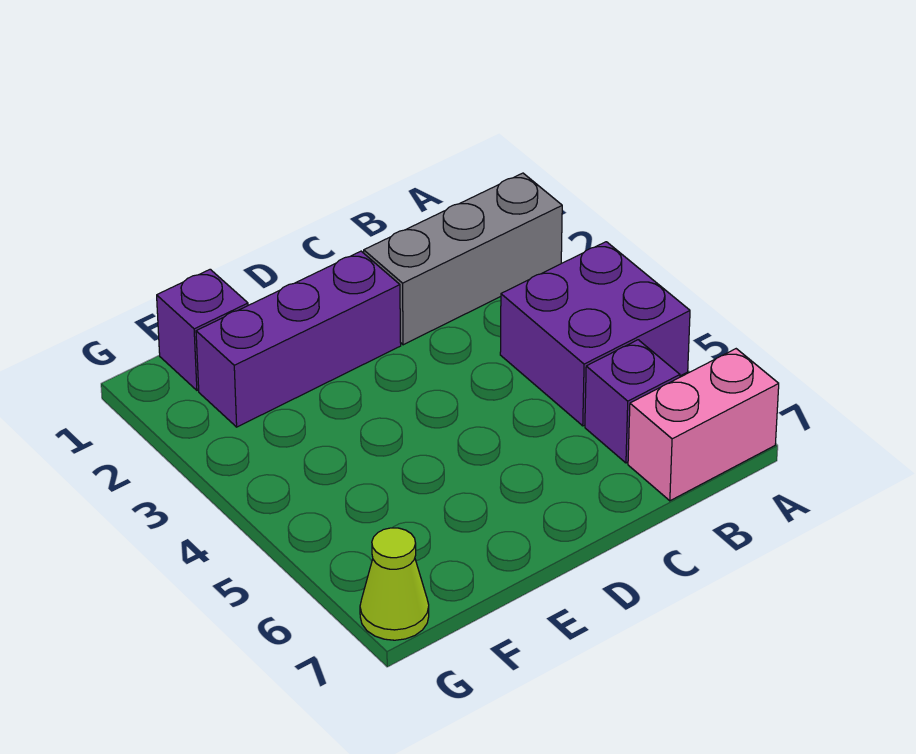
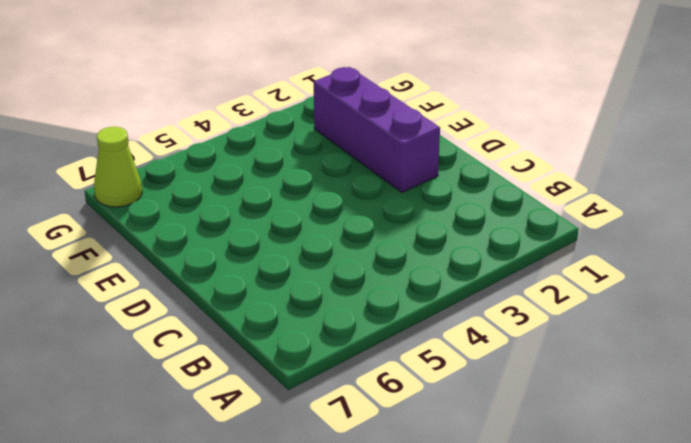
none -> grey 1x3 brick [364,173,562,345]
none -> purple 2x2 brick [500,242,690,426]

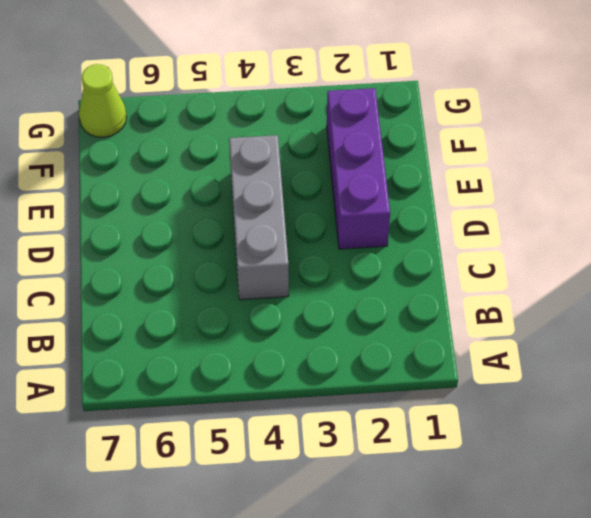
grey 1x3 brick [229,135,289,300] -> grey 1x3 brick moved to [364,173,562,345]
none -> purple 2x2 brick [500,242,690,426]
none -> pink 1x2 brick [628,349,779,501]

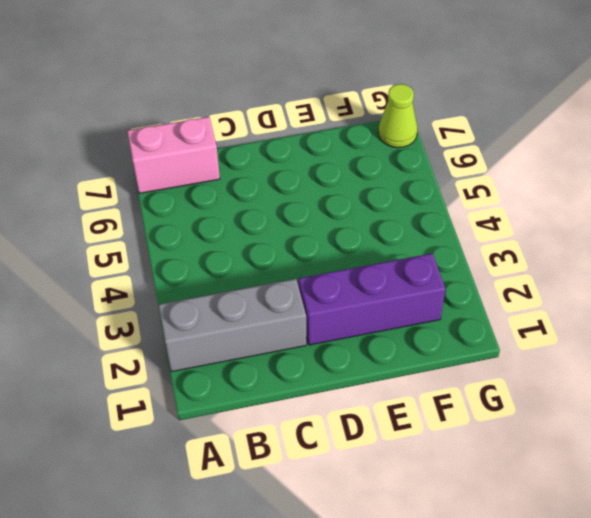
none -> purple 2x2 brick [500,242,690,426]
none -> purple 1x1 brick [585,340,680,463]

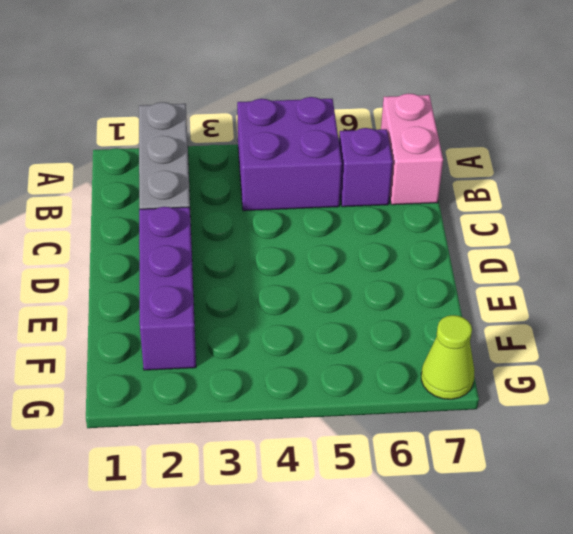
none -> purple 1x1 brick [157,269,248,390]

